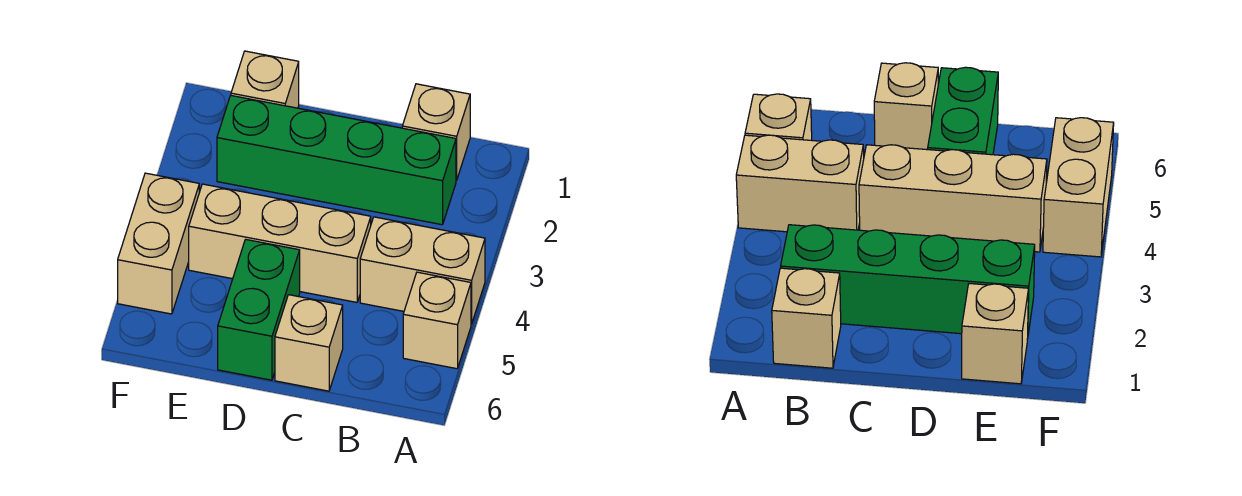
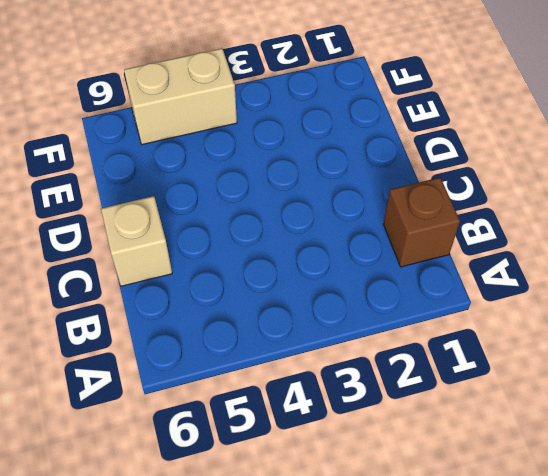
brown 1x1 brick [383,178,460,267] -> tan 1x1 brick [402,84,470,180]
none -> tan 1x2 brick [360,217,485,324]
none -> tan 1x1 brick [403,272,471,369]

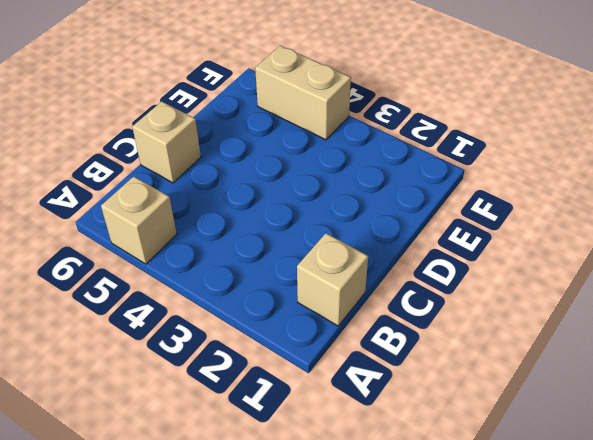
none -> tan 1x2 brick [360,217,485,324]
none -> green 1x4 brick [217,96,456,225]

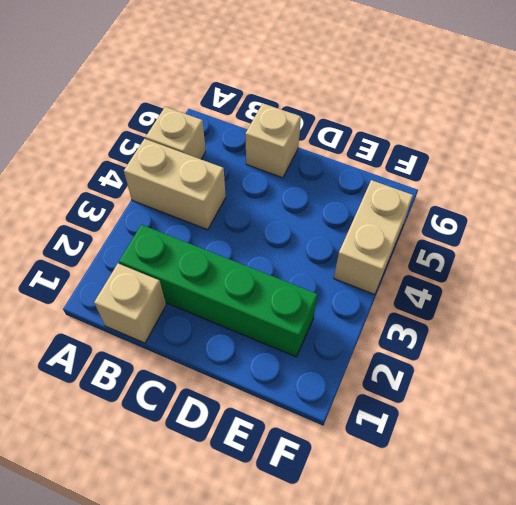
none -> tan 1x3 brick [189,184,371,302]
none -> green 1x2 brick [218,239,300,380]

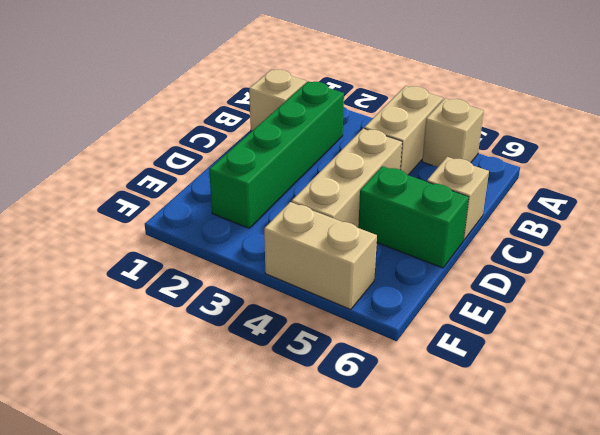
none -> tan 1x1 brick [231,51,299,108]

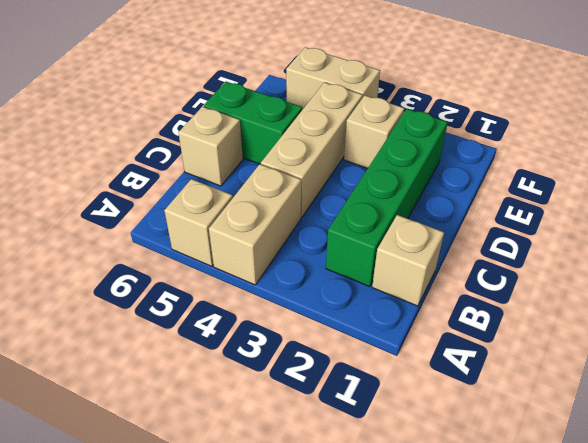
tan 1x1 brick [344,96,404,168] -> tan 1x1 brick moved to [231,51,299,108]

